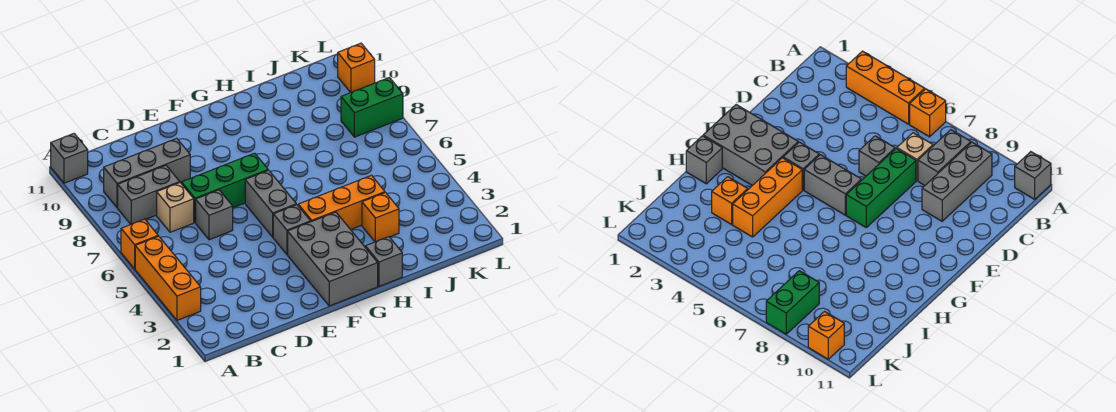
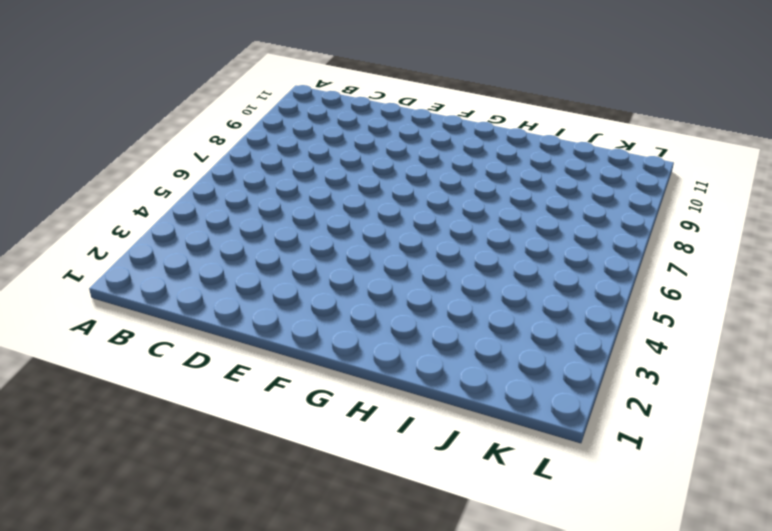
none -> orange 1x3 brick [135,236,201,320]
none -> orange 1x1 brick [121,219,158,269]
none -> grey 1x1 brick [51,134,88,183]

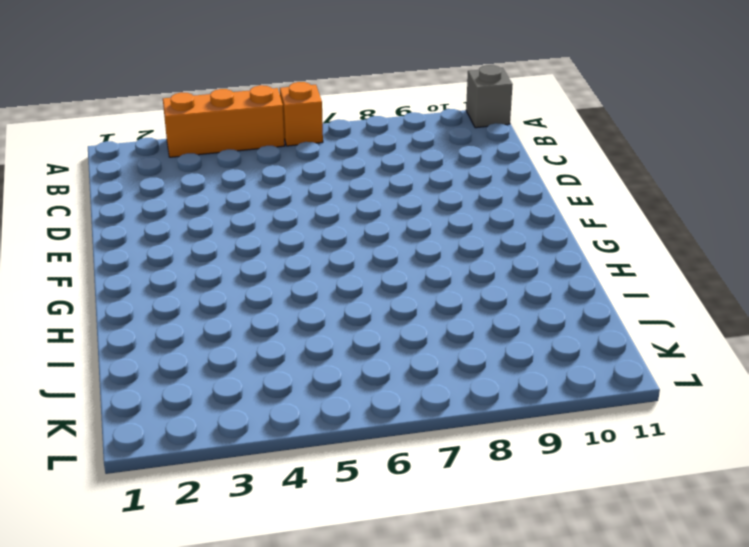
none -> grey 1x2 brick [118,166,180,224]
none -> grey 1x3 brick [104,138,190,208]
none -> tan 1x1 brick [157,183,194,232]

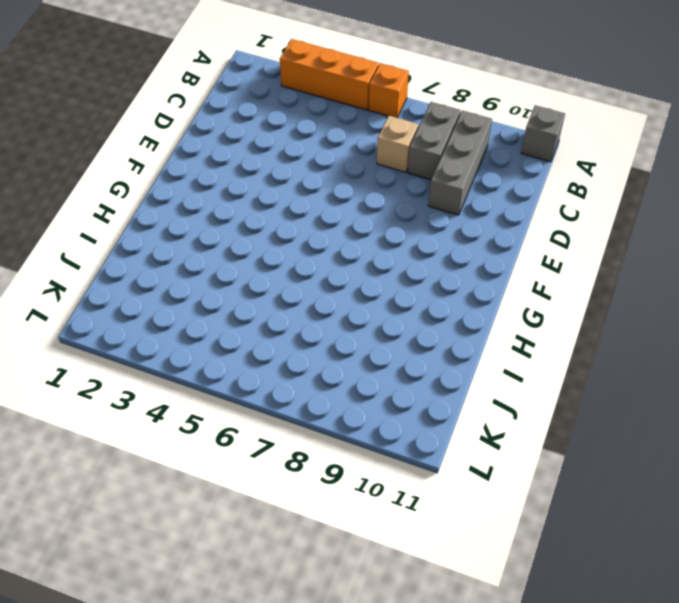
none -> grey 1x1 brick [196,190,233,240]
none -> green 1x3 brick [181,153,268,223]
none -> grey 2x3 brick [288,212,378,306]

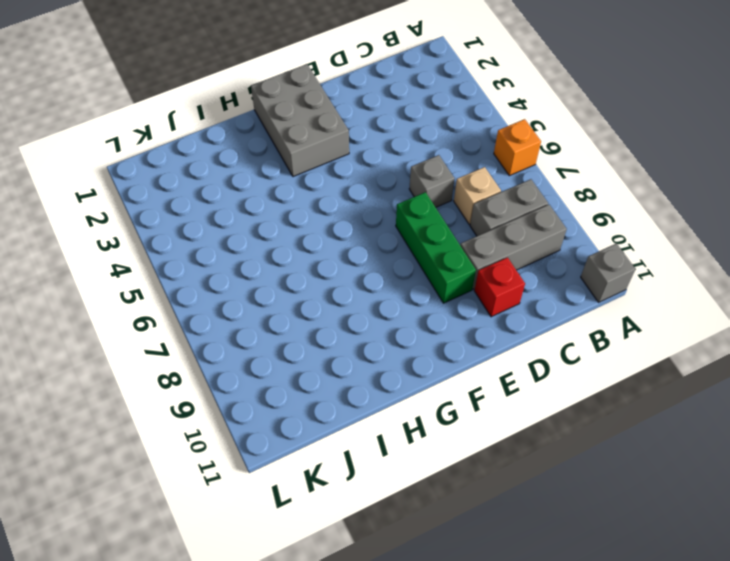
red 1x1 brick [474,258,525,317] -> none
green 1x3 brick [396,192,476,303] -> green 1x3 brick turned to [181,153,268,223]
none -> orange 1x3 brick [135,236,201,320]
none -> grey 1x1 brick [273,205,310,254]
none -> grey 1x2 brick [245,170,296,237]

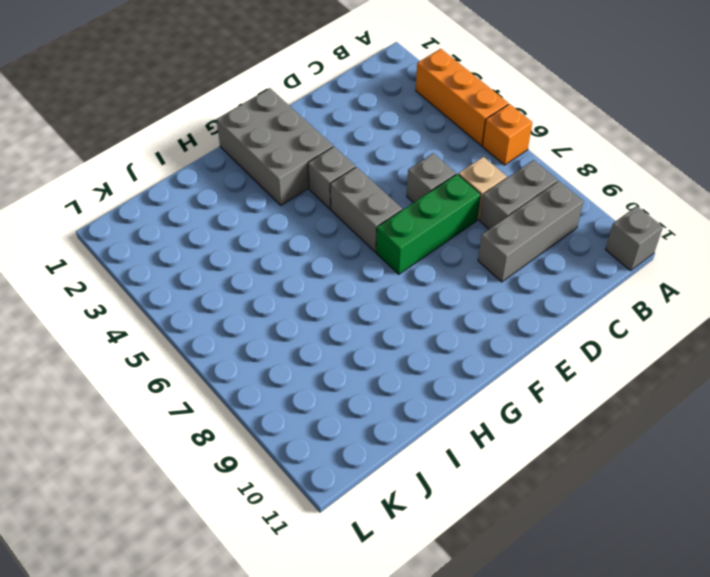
none -> orange 1x3 brick [298,175,385,230]
none -> grey 1x1 brick [365,237,402,286]
none -> orange 1x1 brick [362,193,399,242]

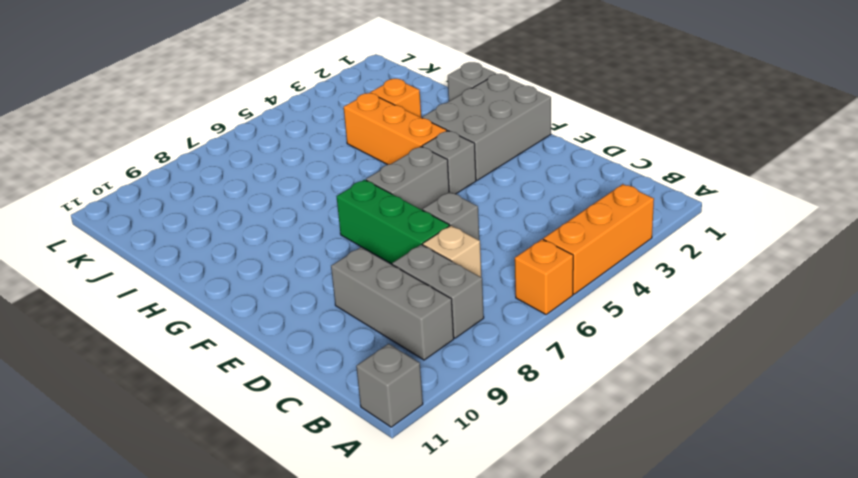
none -> green 1x2 brick [341,78,403,137]
none -> orange 1x1 brick [338,43,375,93]

